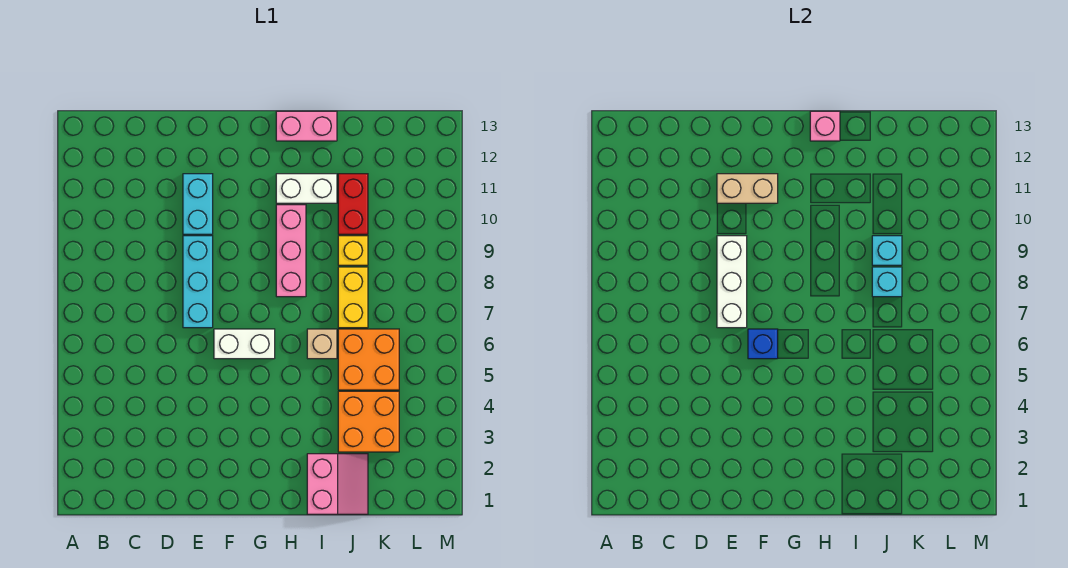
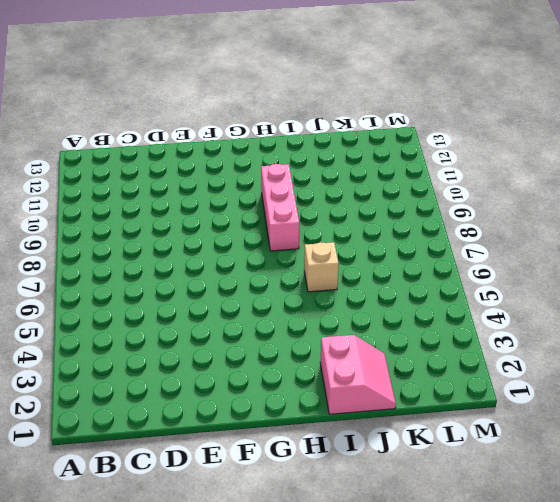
none -> cyan 1x3 brick [183,236,213,328]
none -> cyan 1x2 brick [183,174,213,234]
none -> white 1x2 brick [214,329,275,359]

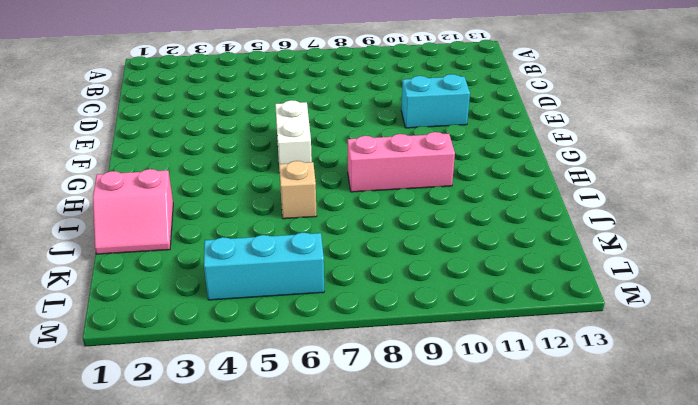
cyan 1x3 brick [204,232,324,300] -> cyan 1x3 brick moved to [183,236,213,328]
none -> white 1x2 brick [276,174,337,203]
none -> pink 1x2 brick [276,111,337,141]
none -> orange 2x2 brick [338,391,399,452]

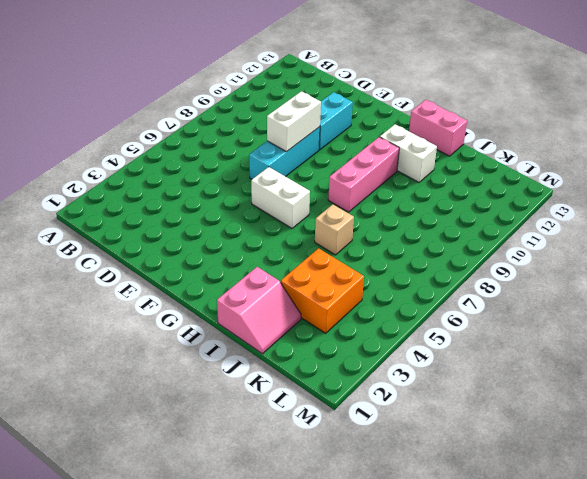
white 1x2 brick [267,91,321,152] -> white 1x3 brick [717,236,747,328]
none -> orange 2x2 brick [338,329,399,390]
none -> yellow 1x2 brick [338,267,368,328]
none -> yellow 1x1 brick [338,236,368,265]

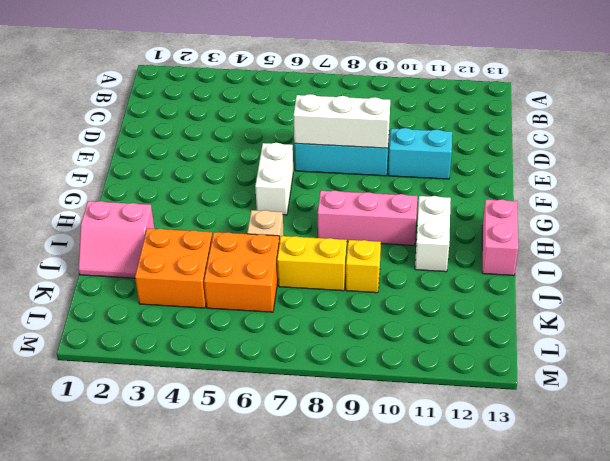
none -> red 1x2 brick [338,174,368,234]
none -> tan 1x2 brick [717,174,778,203]
none -> blue 1x1 brick [748,329,778,359]

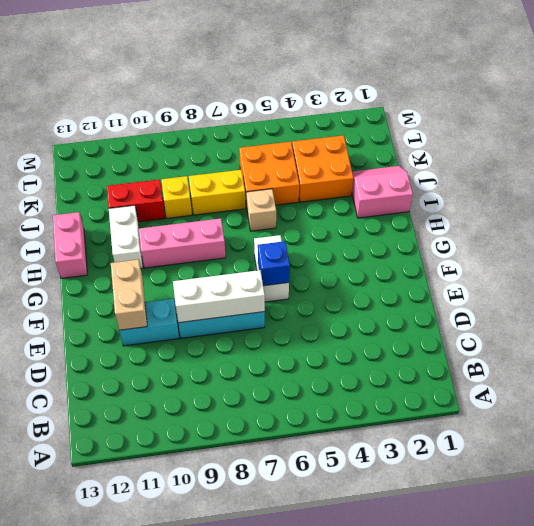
none -> pink 1x1 brick [810,111,840,141]
none -> cyan 1x1 brick [872,267,902,297]
none -> cyan 1x1 brick [872,236,902,265]

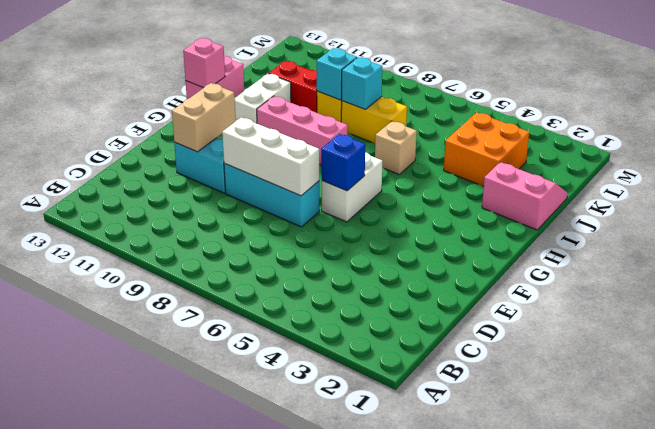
none -> orange 2x2 brick [338,329,399,390]

